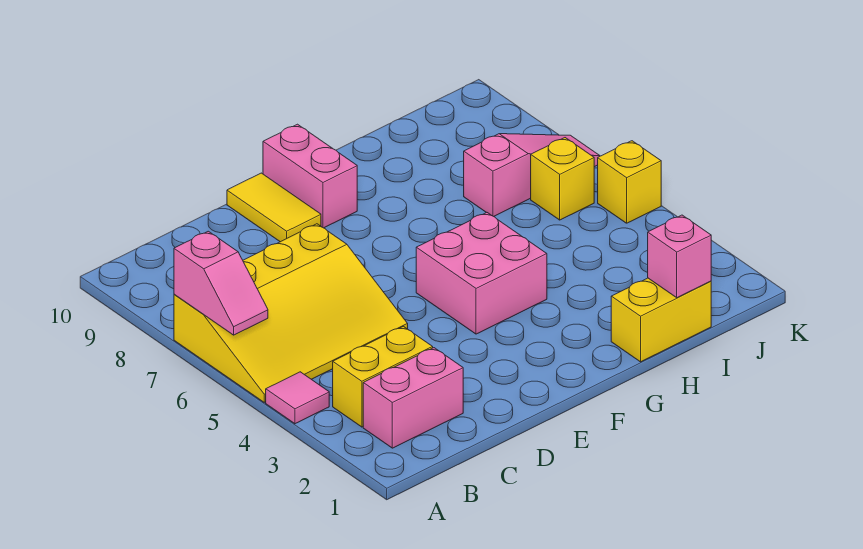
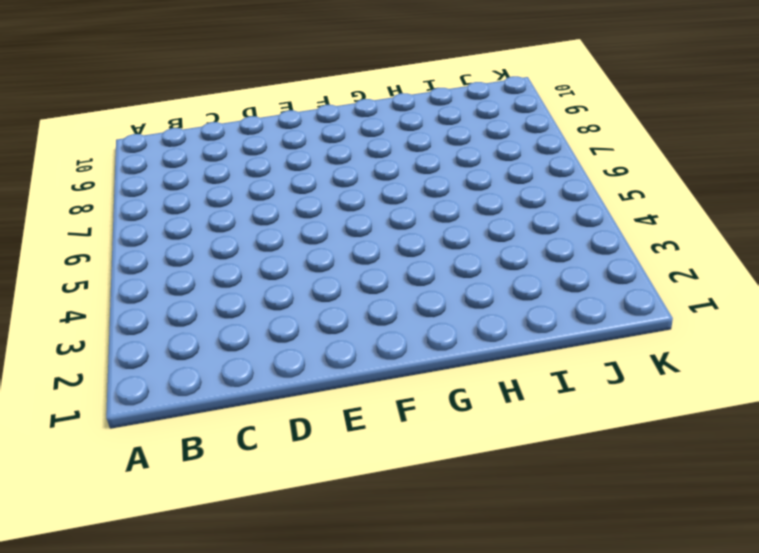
none -> pink 1x1 tile [266,372,329,424]
none -> yellow 3x4 slope [174,224,408,402]
none -> pink 1x2 brick [363,348,463,448]

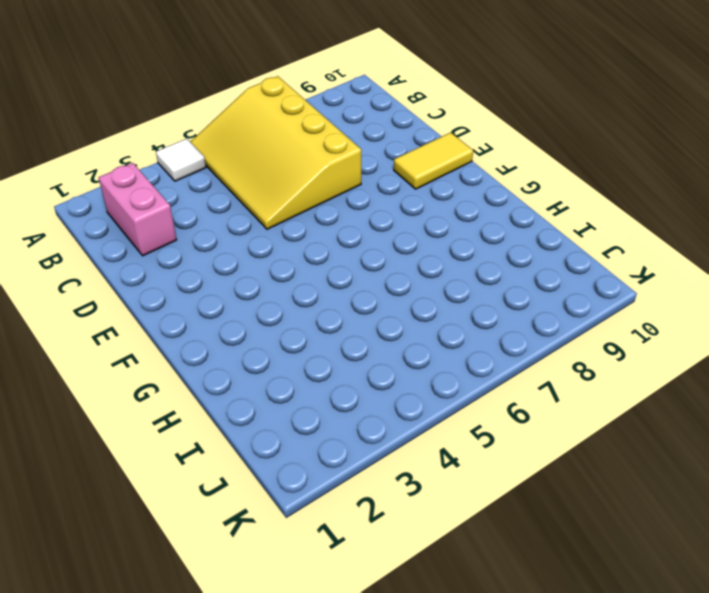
white 1x1 tile [156,139,206,181] -> pink 1x1 tile [266,372,329,424]
none -> yellow 1x2 brick [333,326,433,427]
none -> pink 2x2 brick [416,213,547,334]
none -> pink 1x2 brick [263,124,357,228]

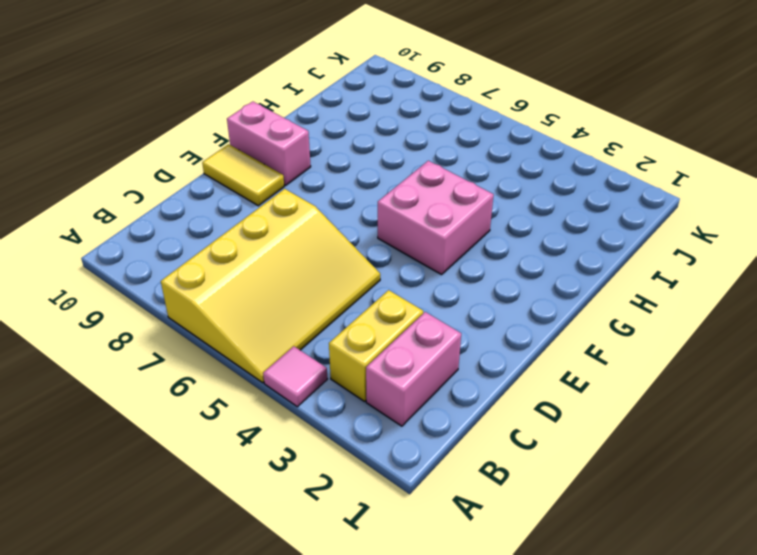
none -> yellow 1x2 brick [611,278,711,362]
none -> pink 1x3 slope [464,134,600,216]
none -> yellow 1x1 brick [531,138,594,220]

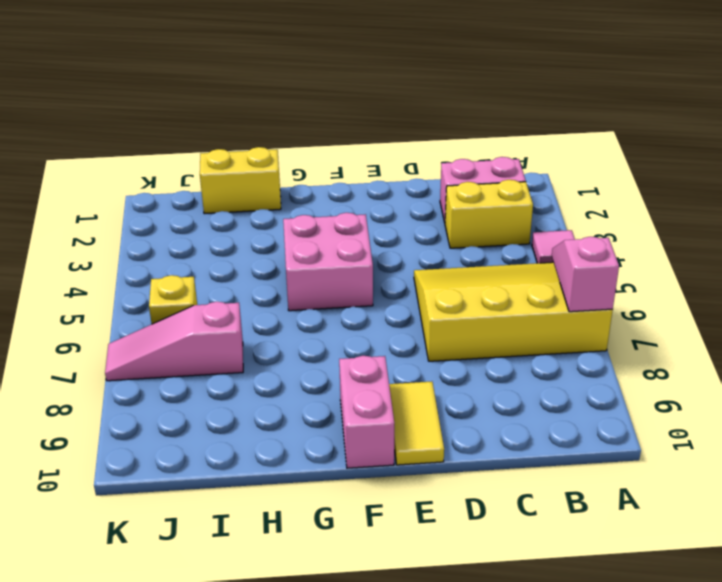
none -> yellow 1x1 brick [598,141,661,223]
none -> pink 1x1 brick [648,215,711,298]

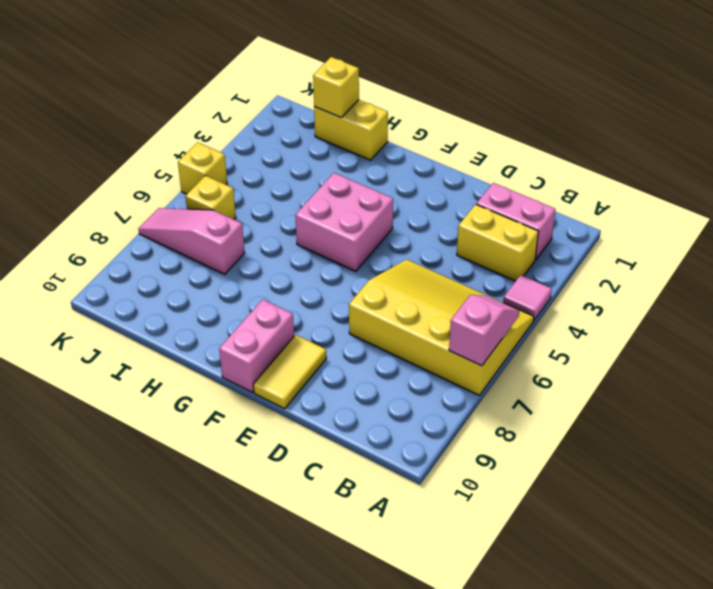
yellow 1x1 brick [313,57,359,118] -> pink 1x1 brick [648,215,711,298]

